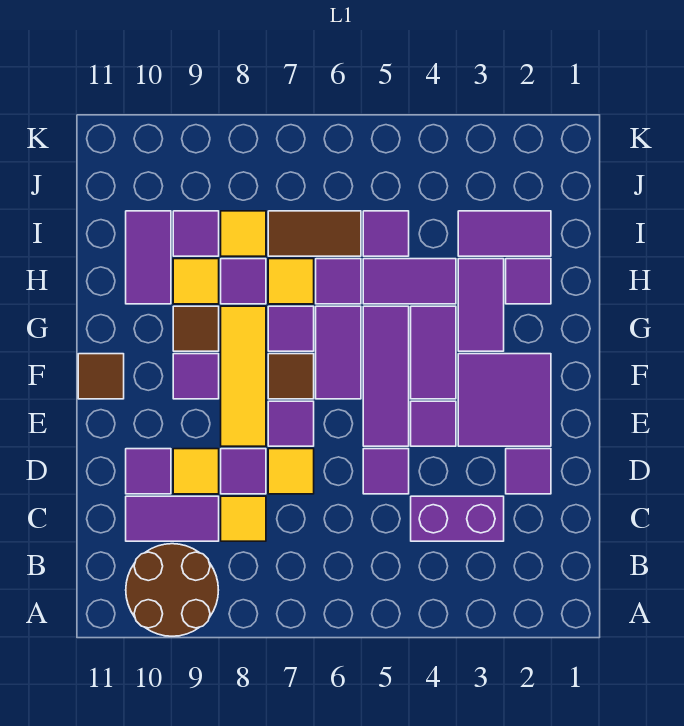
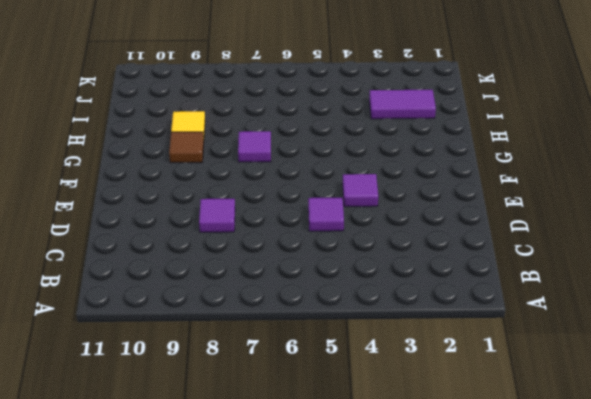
none -> brown 2x2 round brick [126,544,218,636]
none -> purple 1x2 brick [411,496,504,541]
none -> yellow 1x1 tile [221,496,266,541]
none -> purple 1x2 tile [126,496,219,541]

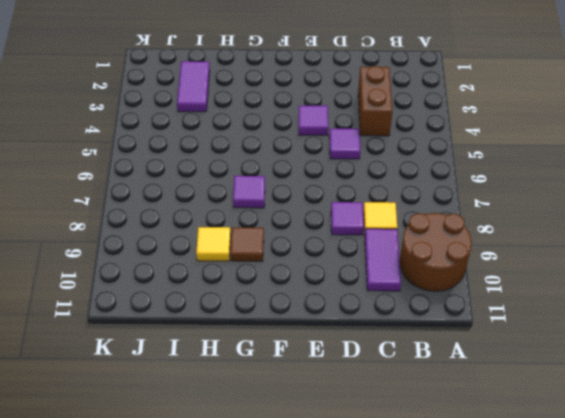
brown 1x2 brick [358,66,392,136] -> purple 1x2 brick [411,496,504,541]
none -> purple 1x1 tile [506,449,551,494]
none -> yellow 1x1 tile [268,449,314,494]
none -> yellow 1x1 tile [173,449,219,494]
none -> purple 1x1 tile [126,449,171,494]

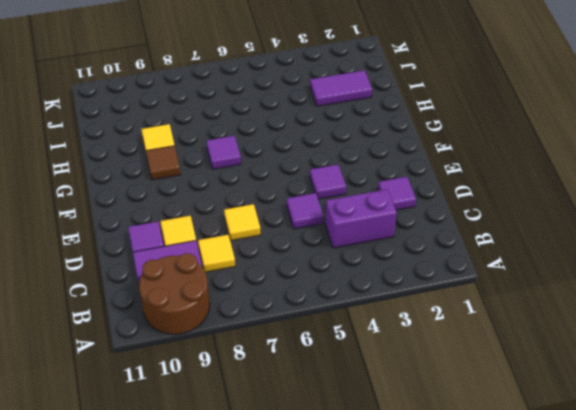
none -> purple 1x1 tile [221,449,266,494]
none -> purple 2x2 tile [458,354,551,446]
none -> purple 1x3 tile [363,306,409,446]
none -> purple 1x1 tile [268,401,314,446]

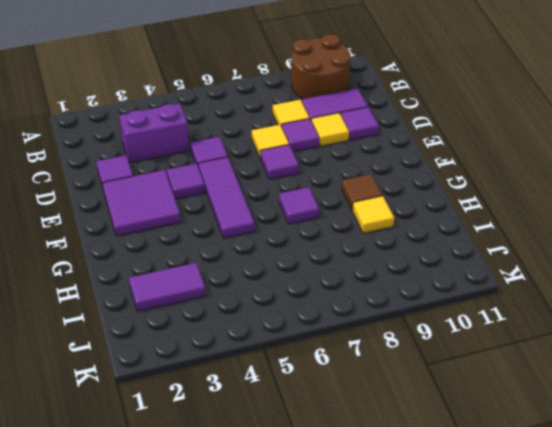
none -> yellow 1x3 tile [221,306,266,446]
none -> purple 1x2 tile [411,306,456,399]
none -> purple 1x2 tile [316,306,361,399]
none -> brown 1x1 tile [268,354,314,399]

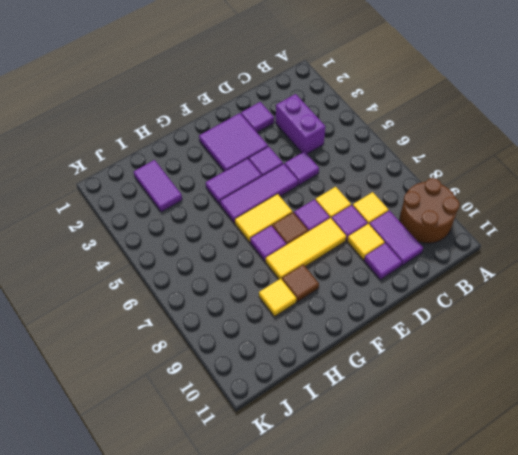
yellow 1x2 tile [235,194,292,242] -> purple 1x2 tile [316,306,361,399]
none -> purple 1x1 tile [173,354,219,399]
none -> brown 1x1 tile [78,354,124,399]
none -> purple 1x2 tile [458,259,504,351]
none -> purple 1x1 tile [506,259,551,304]

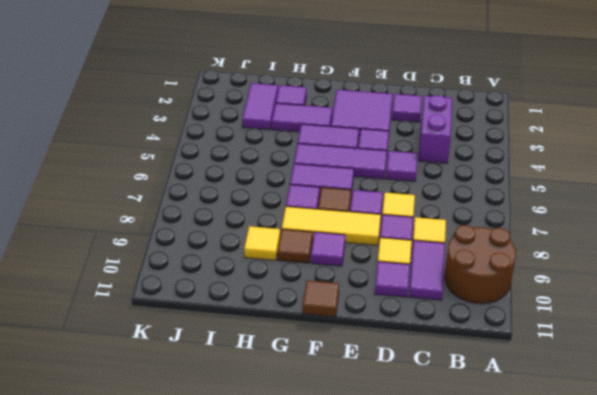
none -> purple 1x2 tile [363,259,456,304]
none -> purple 1x1 tile [316,259,361,304]
none -> yellow 1x1 tile [268,259,314,304]
none -> purple 1x1 tile [221,259,266,304]

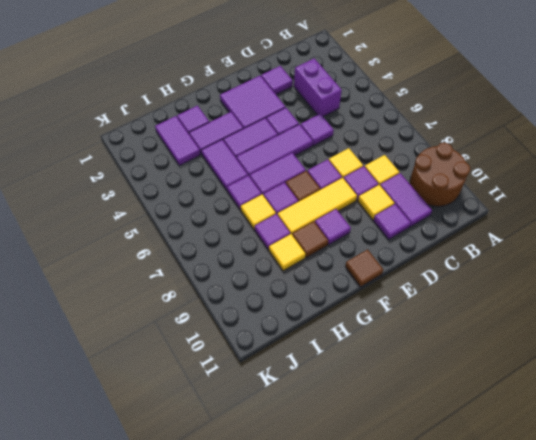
none -> purple 1x2 tile [126,211,171,304]
none -> purple 1x1 tile [363,211,409,256]
none -> brown 1x2 tile [268,211,361,256]
none -> yellow 1x1 tile [221,211,266,256]

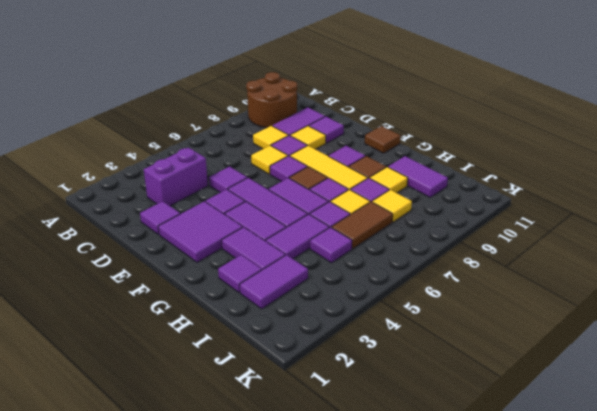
none -> purple 1x1 tile [173,211,219,256]

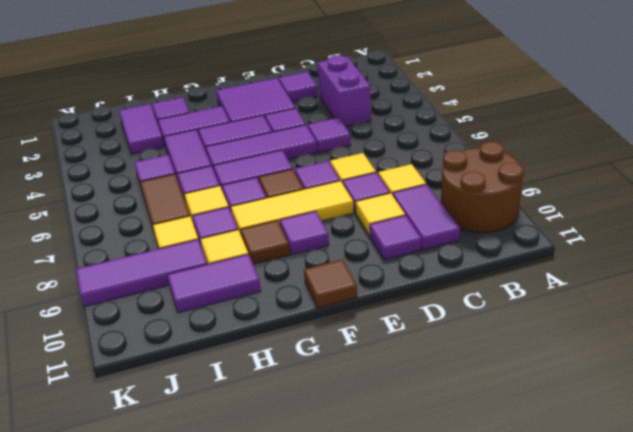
purple 1x3 tile [76,239,207,307] -> purple 1x1 tile [173,211,219,256]

